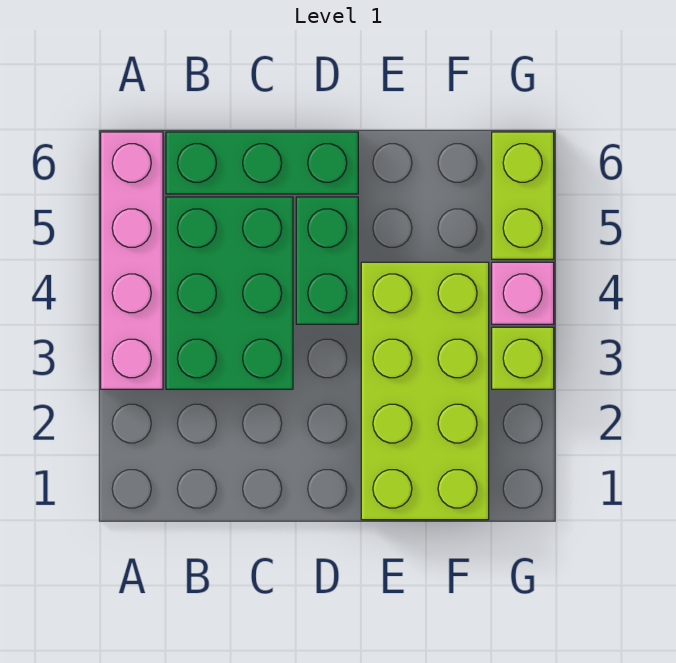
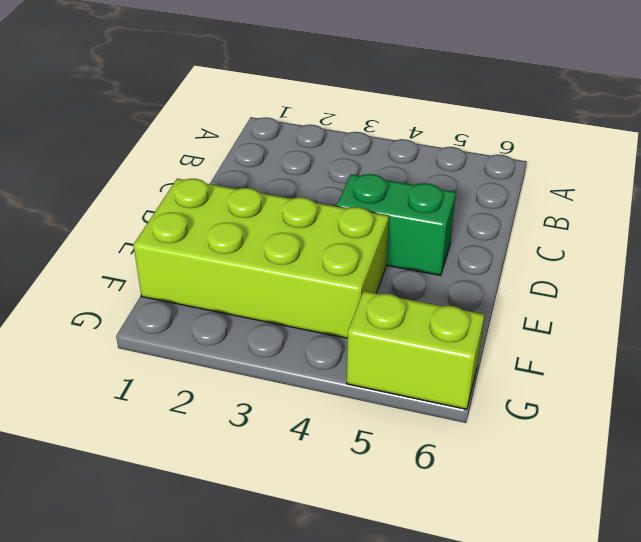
none -> pink 1x4 brick [101,132,163,389]
none -> green 2x3 brick [166,197,293,389]

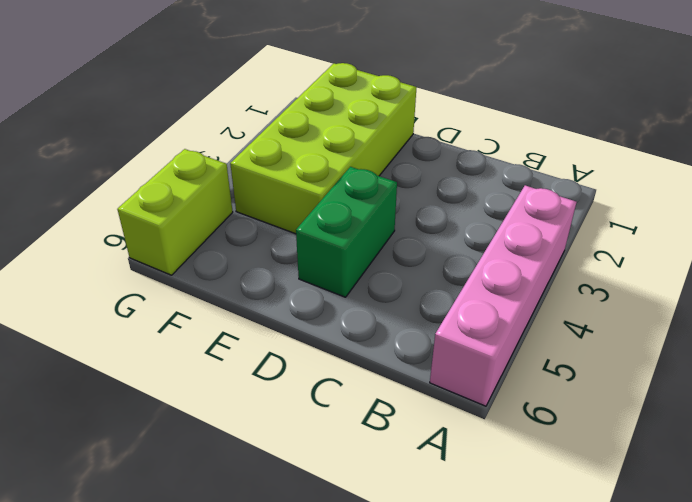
none -> green 2x3 brick [166,197,293,389]
none -> green 1x3 brick [166,132,358,194]

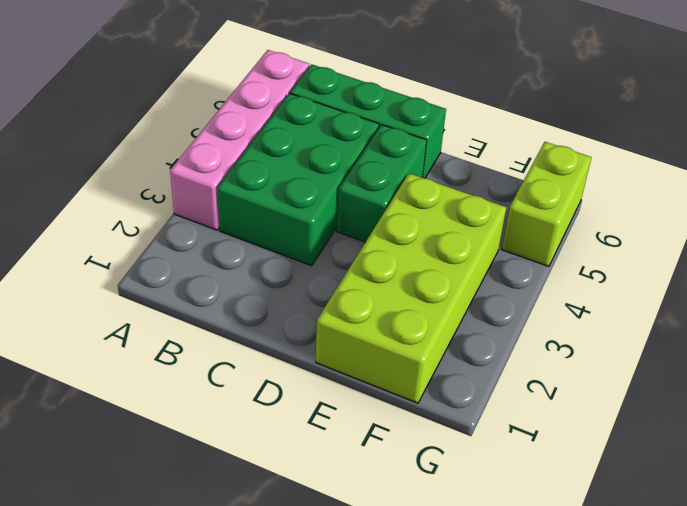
none -> lime 1x1 brick [492,327,554,389]
none -> pink 1x1 brick [492,262,554,324]

